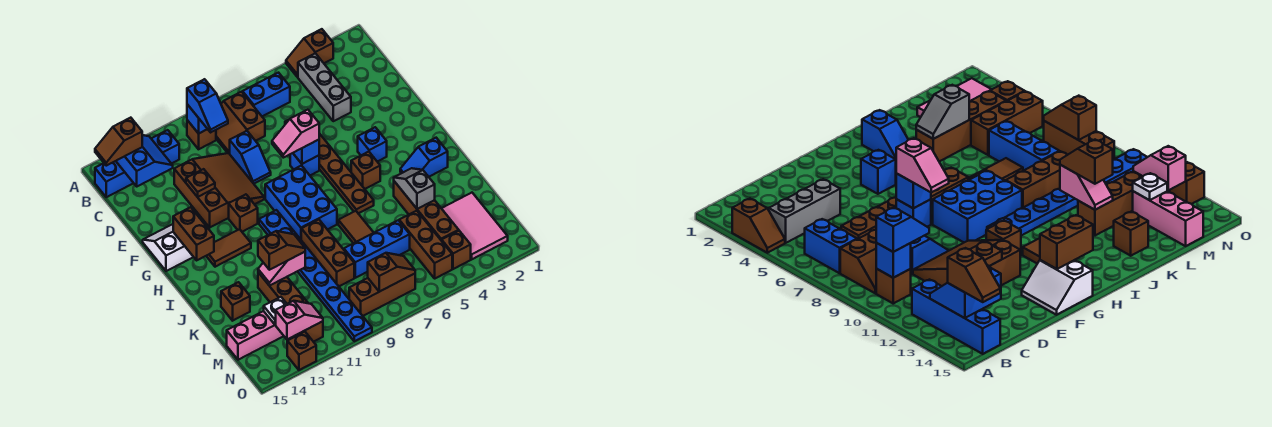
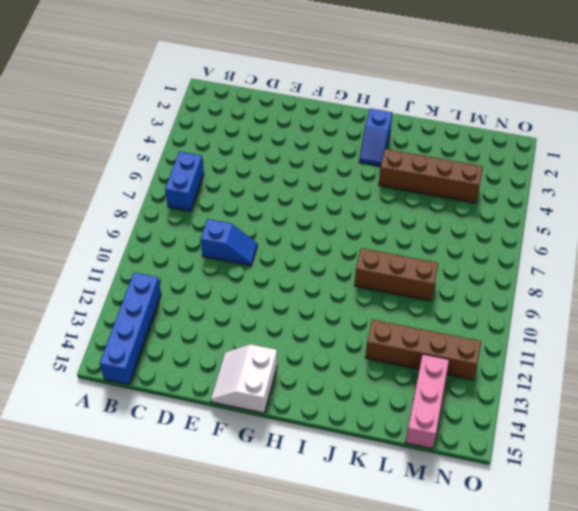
none -> brown 1x2 slope [286,29,333,77]
none -> grey 1x3 brick [298,53,351,121]
none -> brown 2x2 slope [216,92,265,154]
none -> brown 1x1 brick [187,120,216,149]

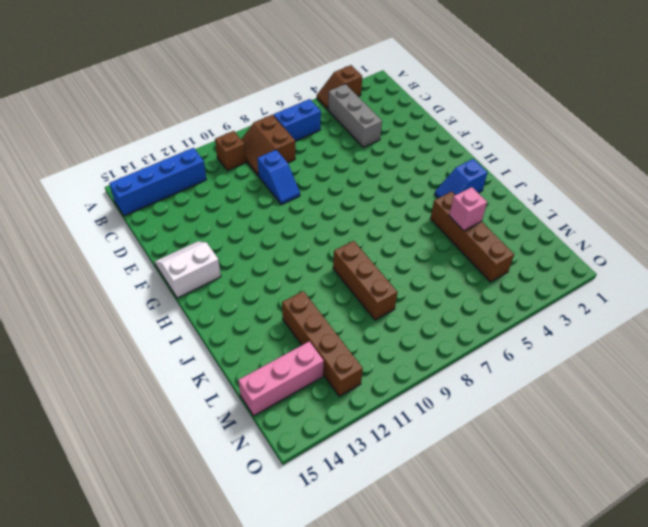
pink 1x1 brick [449,187,487,231] -> grey 1x2 slope [394,168,435,209]
none -> brown 1x6 plate [285,120,374,213]
none -> brown 3x3 slope [174,153,264,227]
none -> blue 1x1 brick [290,153,319,175]
none -> blue 1x1 brick [358,127,387,162]

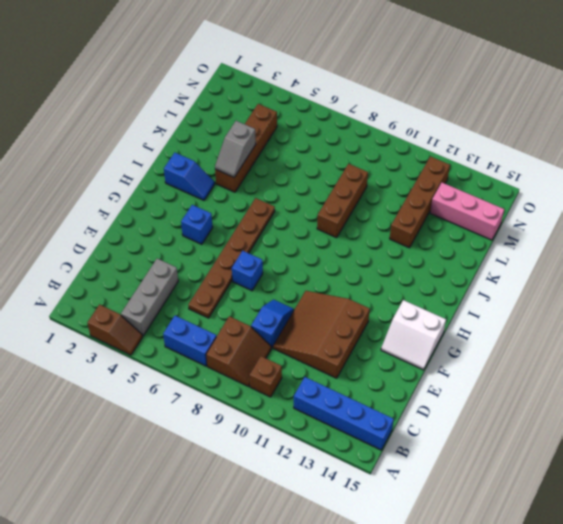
none -> blue 2x3 brick [265,166,337,239]
none -> brown 1x1 brick [229,194,258,232]
none -> brown 1x1 brick [351,152,380,189]
none -> blue 1x8 plate [259,210,372,341]

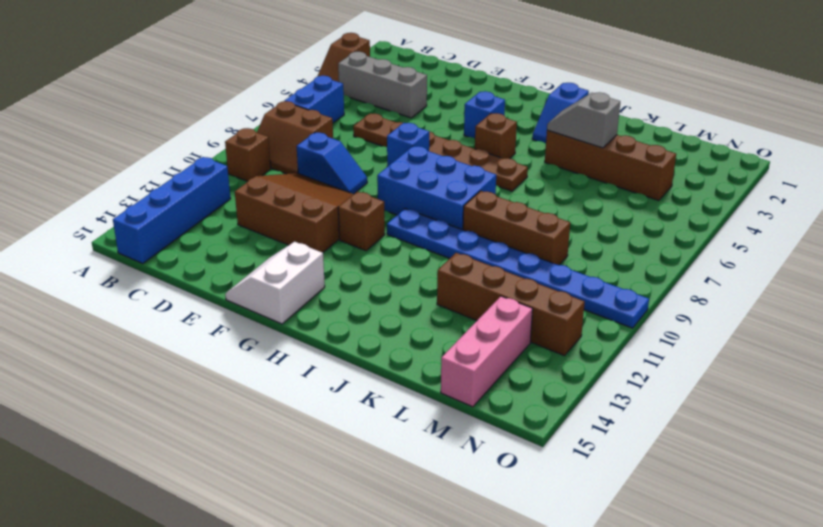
none -> brown 1x2 tile [207,229,251,267]
none -> brown 1x2 tile [338,211,374,243]
none -> brown 1x1 brick [221,282,250,321]
none -> pink 2x3 tile [441,193,508,259]

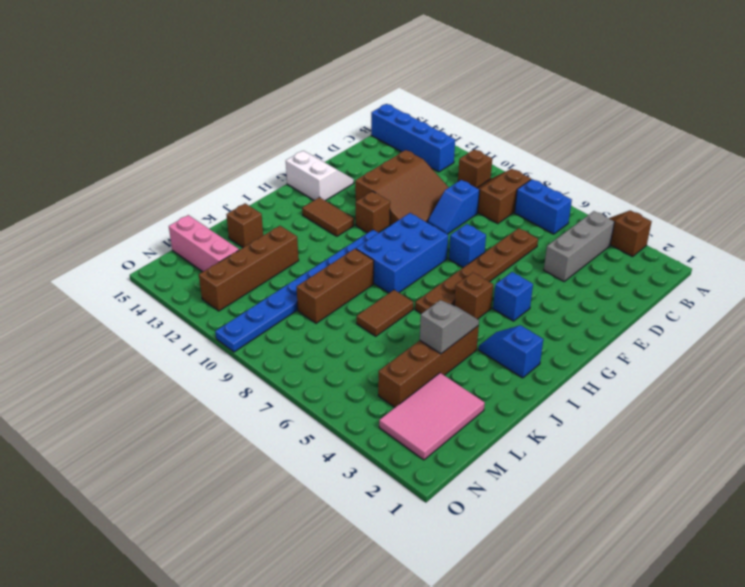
none -> brown 1x3 brick [399,211,452,278]
none -> blue 1x3 brick [344,220,410,278]
none -> brown 1x1 brick [442,231,471,269]
none -> brown 1x3 brick [349,274,415,316]

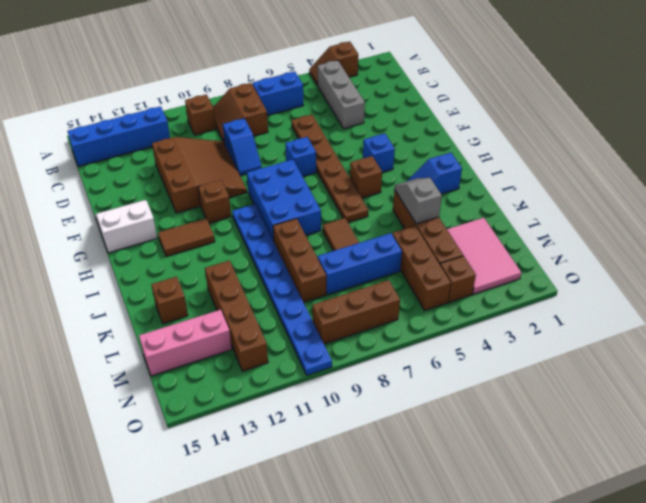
none -> brown 1x1 brick [287,332,316,370]
none -> blue 1x1 brick [187,104,207,134]
none -> blue 2x2 slope [116,135,173,186]
none -> brown 1x1 plate [186,169,215,197]

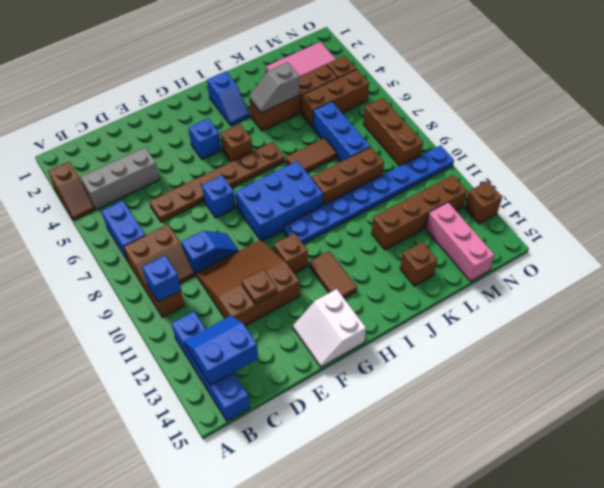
none -> blue 1x1 brick [293,140,319,164]
none -> brown 1x2 brick [173,207,214,260]
none -> pink 1x2 slope [258,252,305,286]
none -> white 1x1 plate [264,297,287,325]

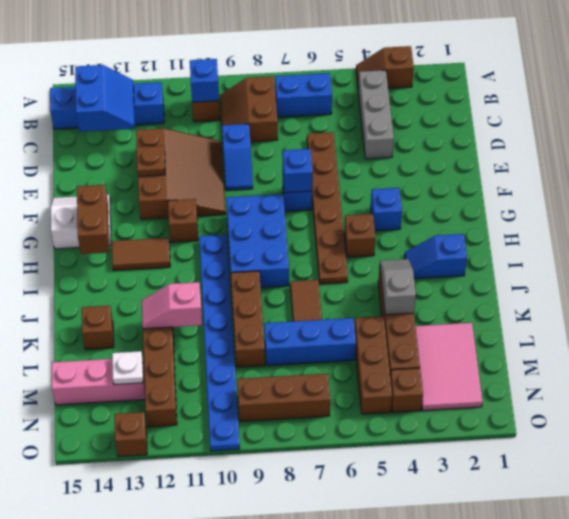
none -> brown 1x2 slope [368,253,415,292]
none -> pink 1x2 slope [276,301,323,339]
none -> blue 1x2 slope [187,79,228,132]
none -> brown 1x2 slope [95,118,142,166]

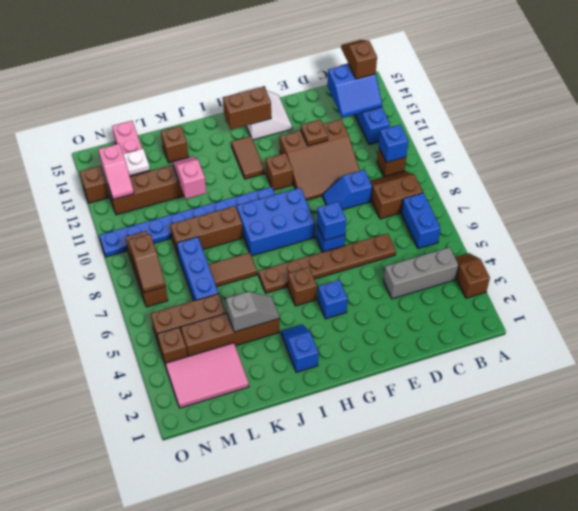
none -> blue 1x2 slope [187,79,228,132]
none -> pink 1x2 slope [272,110,319,158]
none -> brown 1x2 slope [258,231,305,270]

